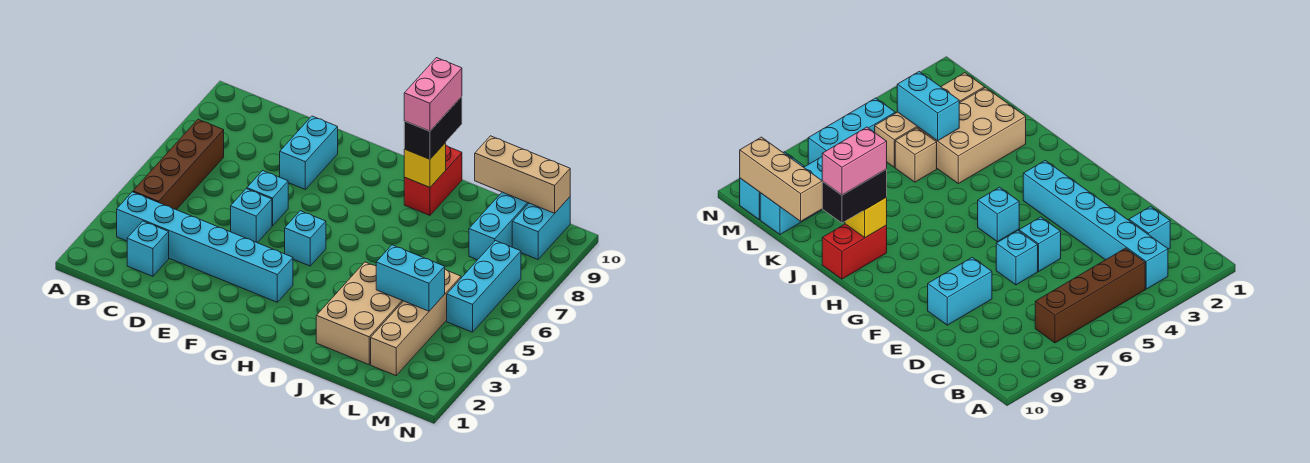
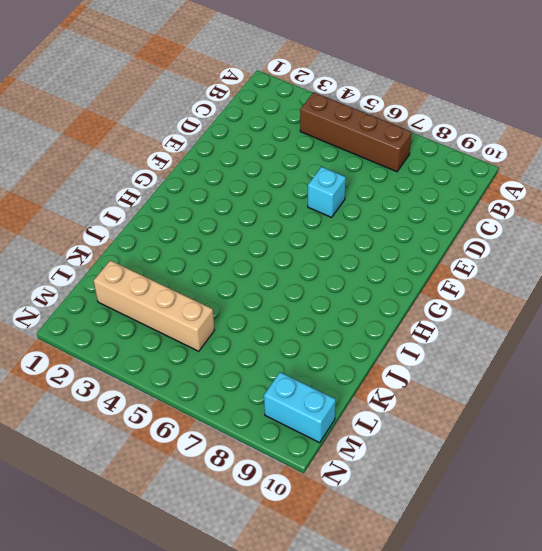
none -> cyan 1x6 brick [117,192,293,302]
none -> cyan 1x1 brick [127,221,169,276]
none -> cyan 1x1 brick [231,189,272,243]

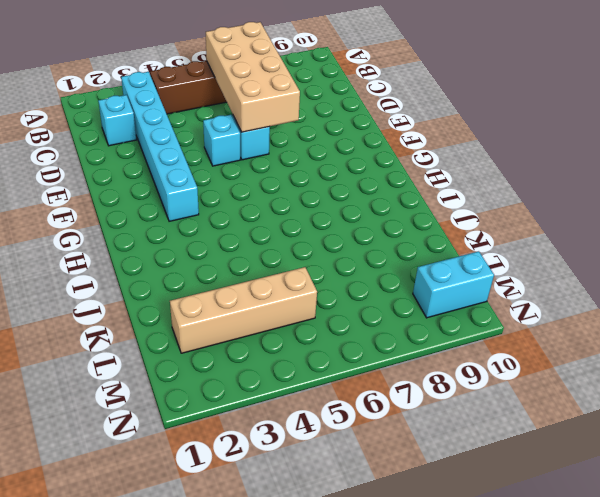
tan 2x4 brick [206,22,300,132] -> none
none -> cyan 1x2 brick [280,116,338,189]
none -> cyan 1x1 brick [285,211,326,266]
none -> red 1x2 brick [404,145,462,215]

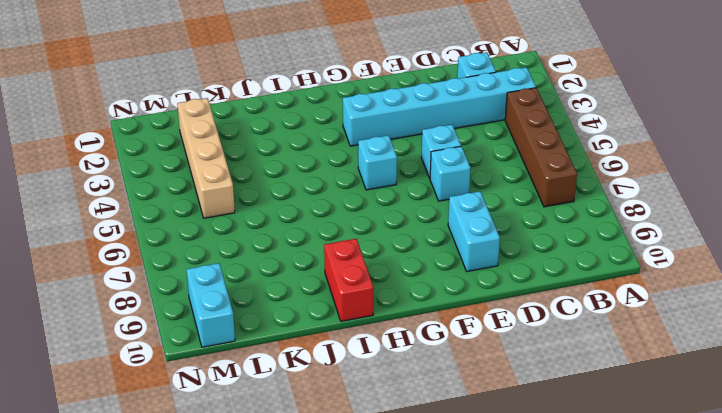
none -> tan 2x3 brick [316,262,403,365]
none -> tan 1x1 brick [895,128,937,182]
none -> cyan 1x3 brick [469,192,529,260]

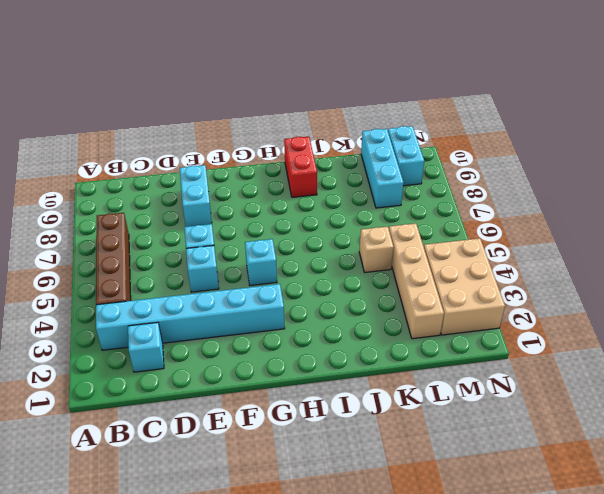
tan 2x3 brick [424,238,505,335] -> tan 2x3 brick moved to [316,262,403,365]
none -> cyan 1x3 brick [447,241,521,332]
none -> yellow 1x1 brick [404,143,446,187]
none -> cyan 1x2 brick [376,245,445,311]

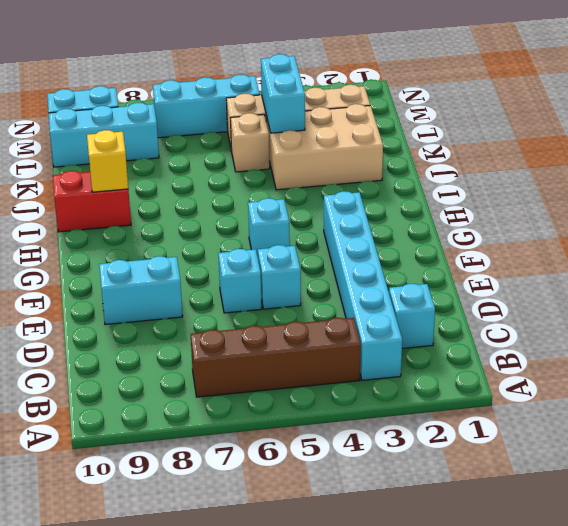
none -> tan 1x3 brick [475,136,570,213]
none -> black 1x2 brick [404,97,462,159]
none -> pink 1x2 brick [404,58,462,131]

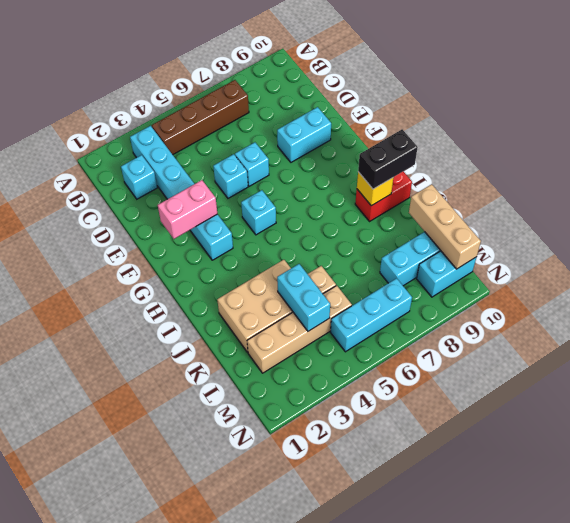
pink 1x2 brick [158,180,217,239] -> pink 1x2 brick moved to [404,58,462,131]

